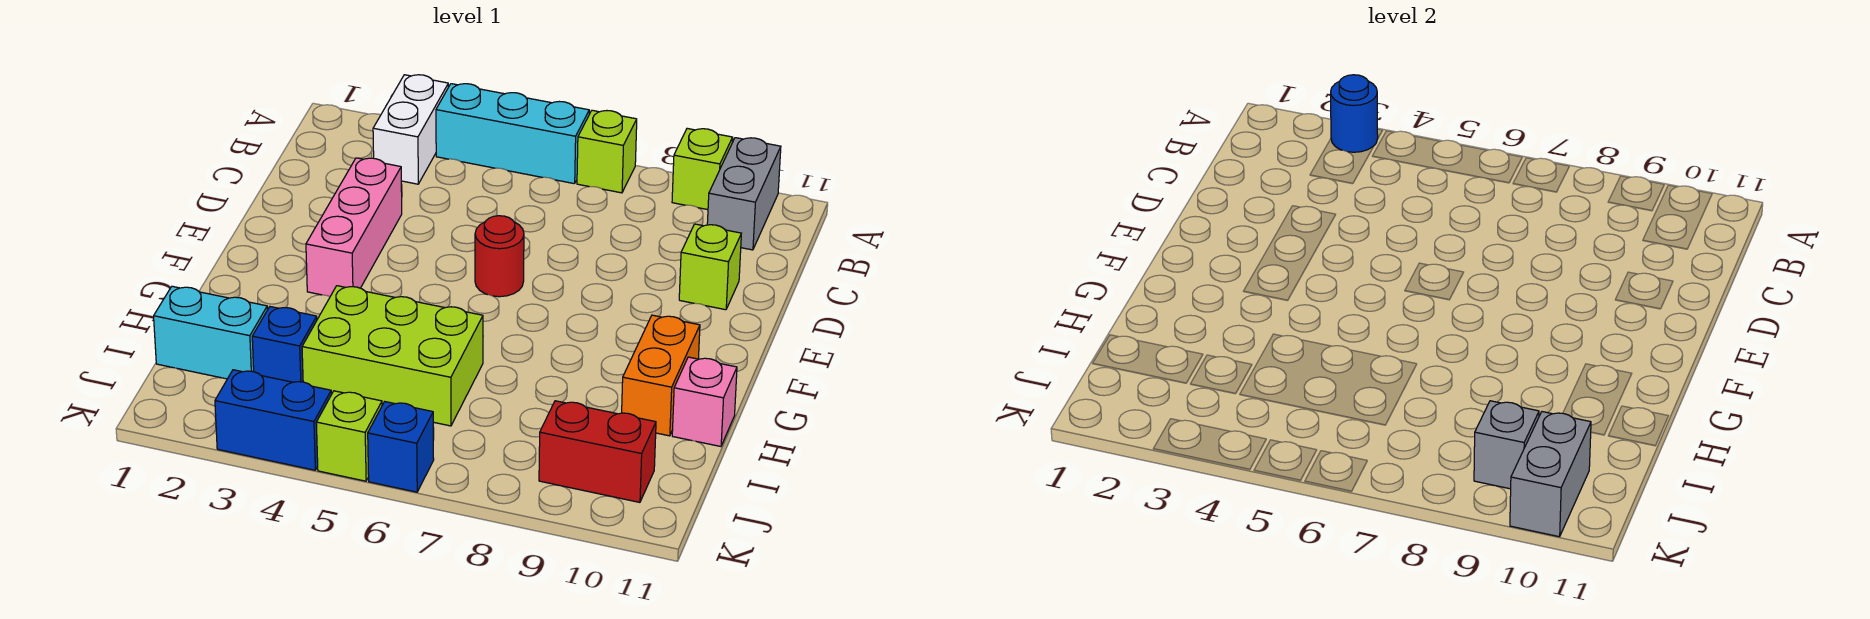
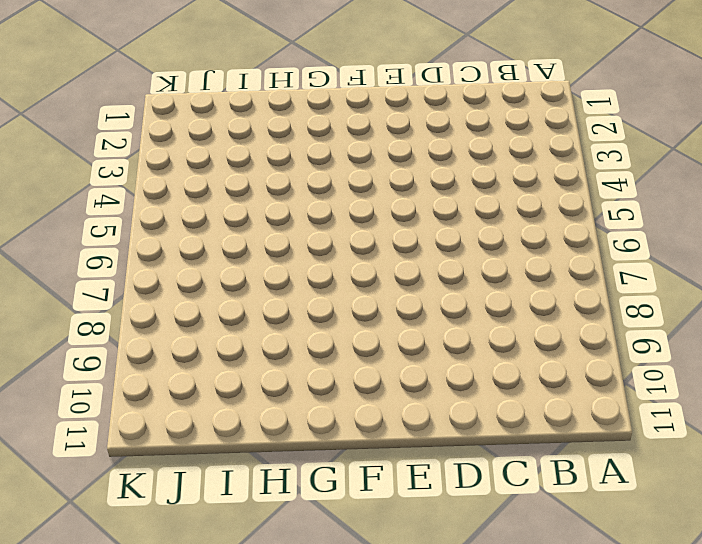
none -> white 1x2 brick [373,75,448,184]
none -> cyan 1x3 brick [436,84,589,184]
none -> lime 1x1 brick [577,110,637,193]

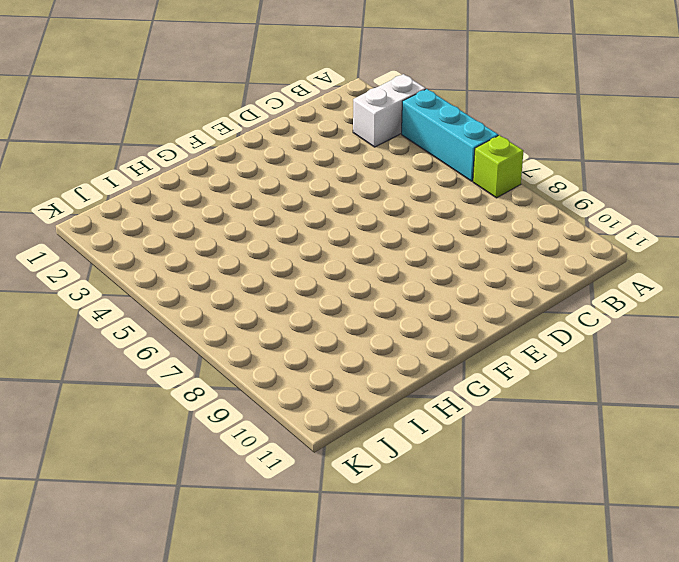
none -> lime 1x1 brick [672,128,733,210]
none -> grey 1x2 brick [707,138,781,250]
none -> pink 1x3 brick [306,158,402,296]

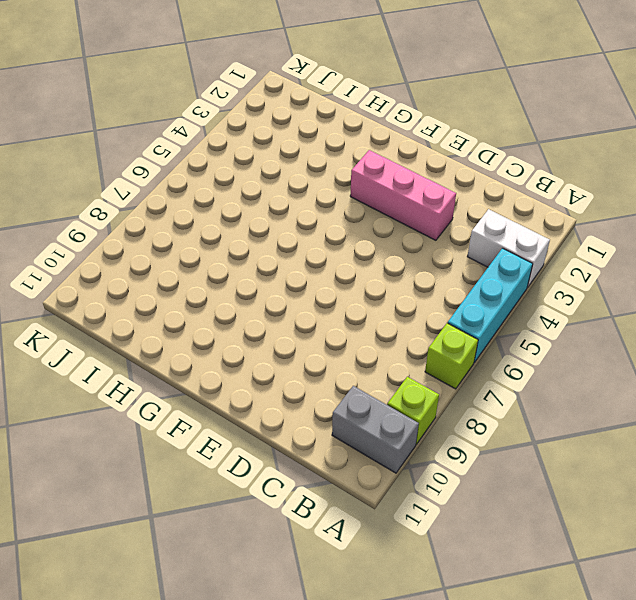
none -> lime 1x1 brick [679,224,741,310]
none -> red 1x1 round brick [475,216,524,297]
none -> orange 1x2 brick [622,315,700,436]

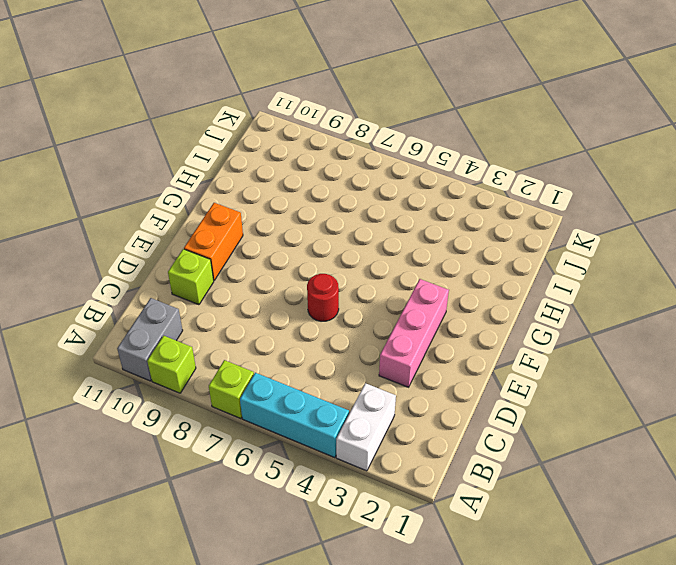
orange 1x2 brick [184,203,243,280] -> orange 1x2 brick moved to [622,315,700,436]
none -> lime 2x3 brick [302,286,483,426]
none -> pink 1x1 brick [672,357,737,446]
none -> cyan 1x2 brick [154,286,267,379]

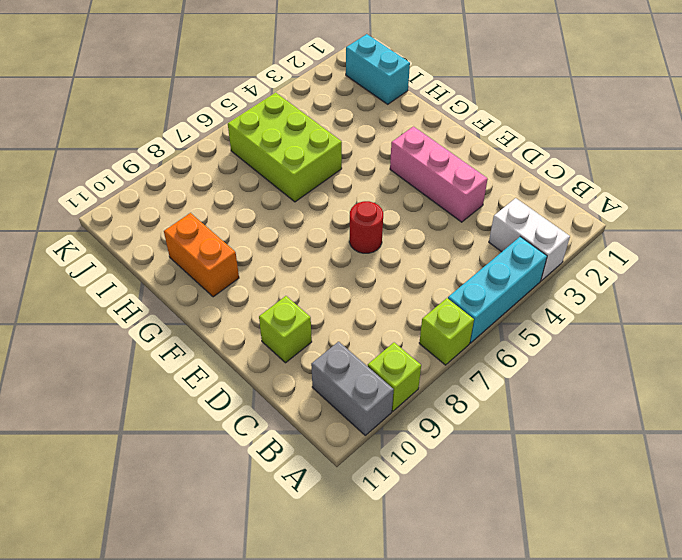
lime 2x3 brick [228,93,342,202] -> lime 2x3 brick turned to [302,286,483,426]
cyan 1x2 brick [346,34,410,104] -> cyan 1x2 brick turned to [154,286,267,379]
none -> pink 1x1 brick [672,357,737,446]
none -> blue 1x1 brick [252,307,317,382]
none -> red 1x2 brick [539,401,656,502]

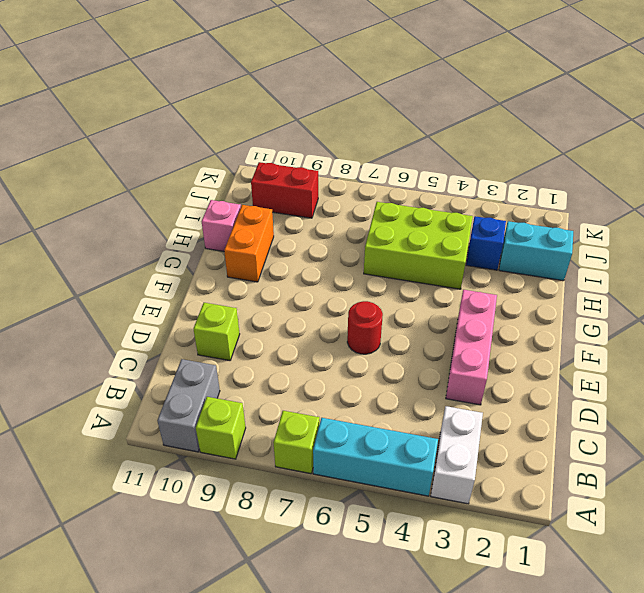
none -> blue 1x2 brick [215,370,331,470]
none -> lime 1x1 brick [316,391,382,481]
none -> blue 1x1 brick [368,402,434,492]

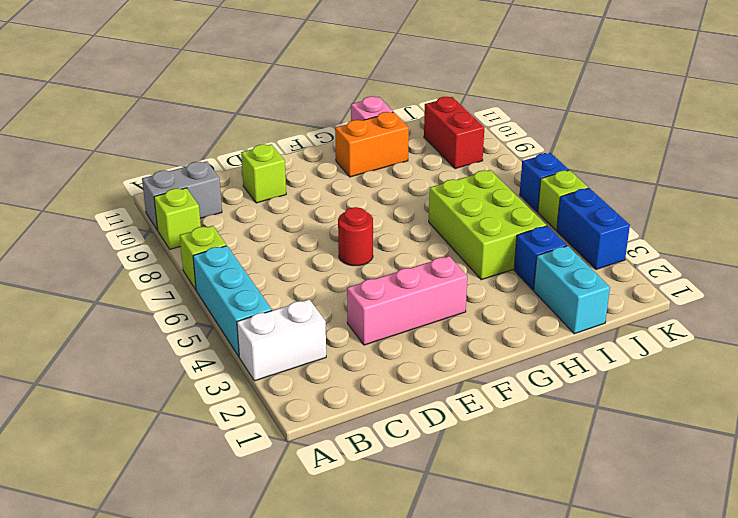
none -> blue 1x1 round brick [1331,75,1378,152]
none -> grey 1x1 brick [1474,401,1539,489]
none -> grey 1x2 brick [1510,412,1591,537]

